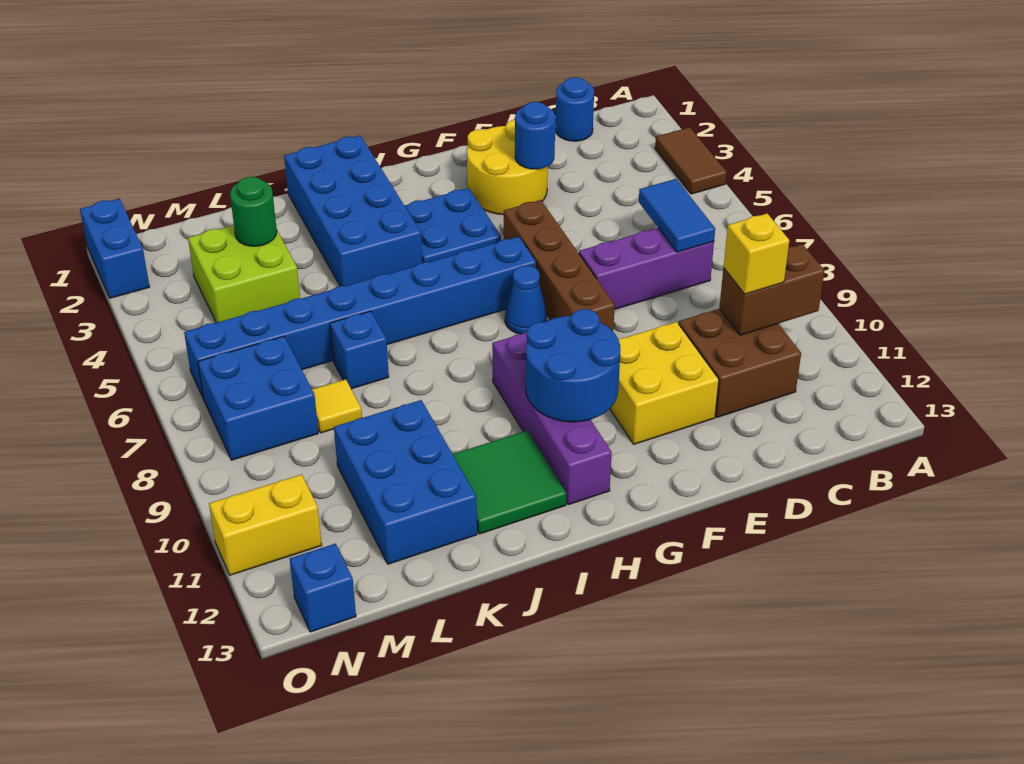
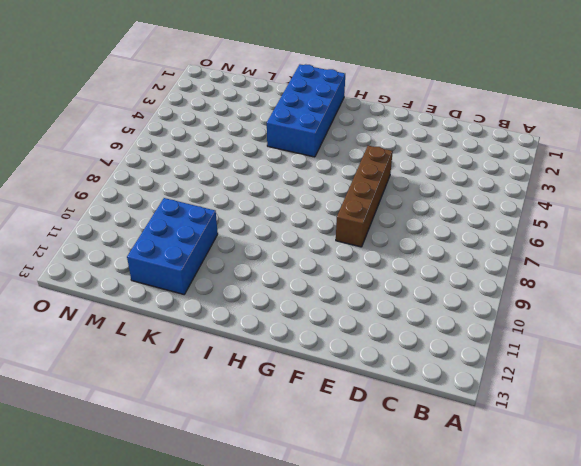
none -> brown 1x2 tile [655,127,727,194]
none -> blue 1x1 round brick [555,77,594,141]
none -> purple 1x3 brick [579,228,714,310]

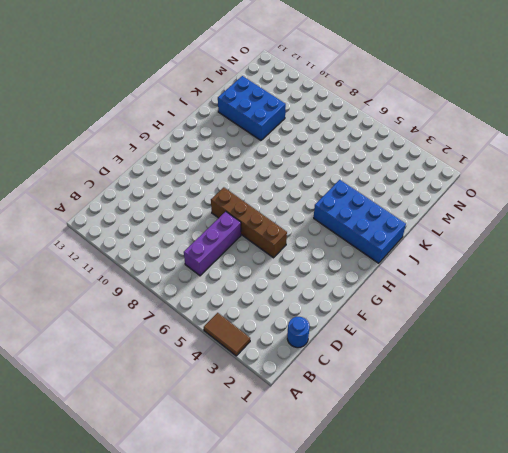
none -> brown 2x2 brick [679,309,801,417]
none -> yellow 2x2 round brick [467,120,548,215]
none -> yellow 2x2 brick [610,322,719,444]

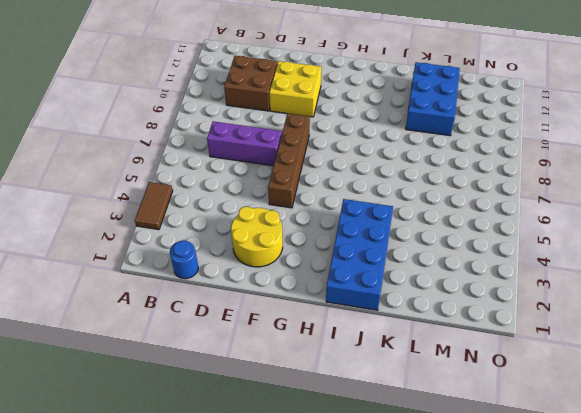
none -> blue 2x2 plate [405,188,501,263]
none -> blue 1x8 brick [184,237,536,399]
none -> blue 1x1 cone [505,266,547,334]

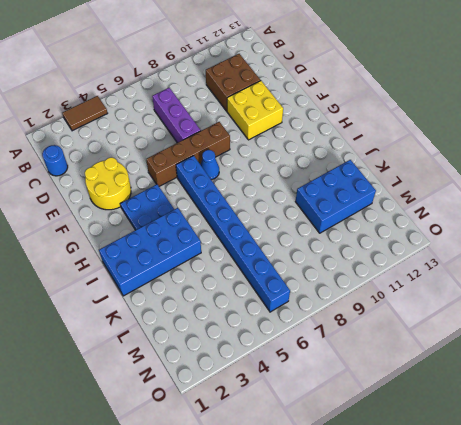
none -> purple 1x4 brick [492,333,612,505]
none -> green 2x2 tile [453,430,566,534]
none -> blue 1x1 brick [330,311,389,389]

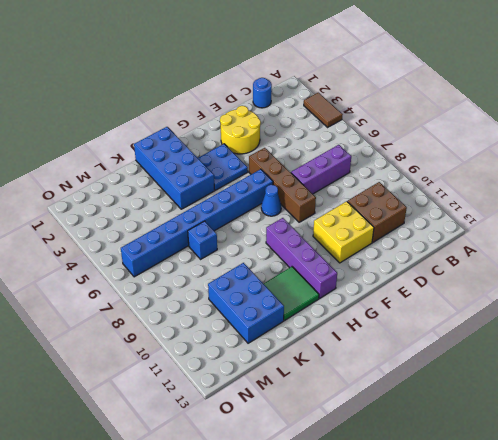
none -> lime 2x2 brick [188,225,300,323]
none -> yellow 1x1 tile [312,379,362,433]
none -> blue 2x2 brick [198,336,318,460]

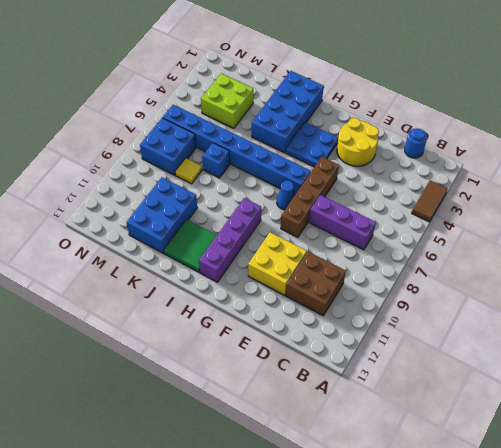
none -> yellow 1x2 brick [209,474,322,575]
none -> blue 1x1 brick [290,544,356,632]
none -> blue 1x2 brick [80,199,150,298]

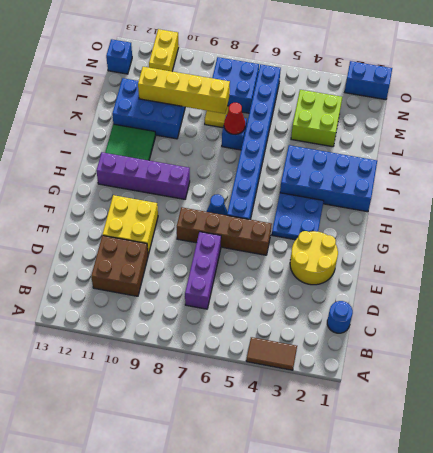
red 1x1 cone [224,103,245,134] -> none
yellow 1x4 brick [138,67,230,114] -> none
none -> brown 1x2 brick [719,244,825,335]
none -> blue 1x2 tile [639,179,715,252]
none -> blue 1x1 round brick [515,102,555,169]

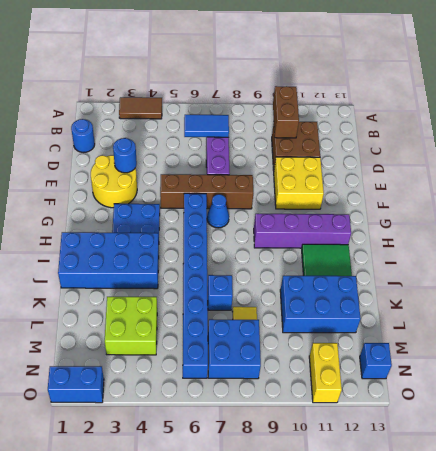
none -> blue 2x2 round brick [526,309,620,422]
none -> green 1x1 round brick [230,177,277,246]
none -> yellow 1x1 brick [724,214,789,294]

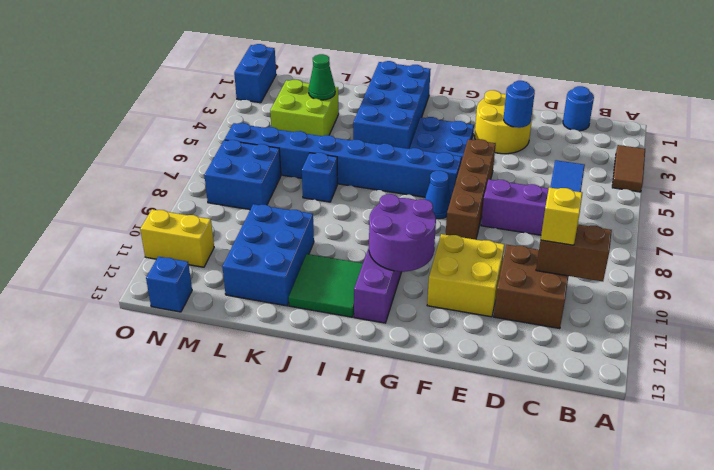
purple 2x2 round brick [369,194,436,272] -> blue 2x2 round brick [526,309,620,422]
green 1x1 cone [309,54,335,100] -> green 1x1 round brick [230,177,277,246]
none -> yellow 1x1 tile [312,379,362,433]

